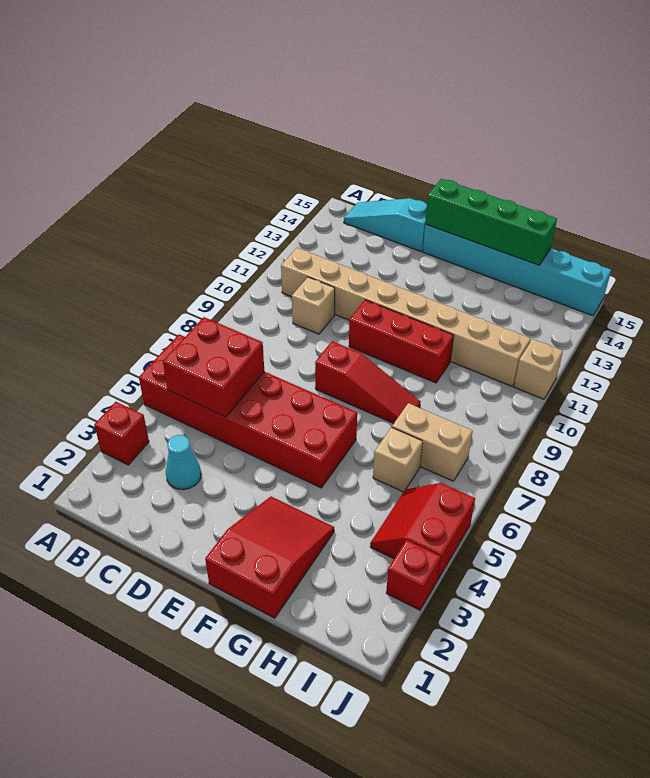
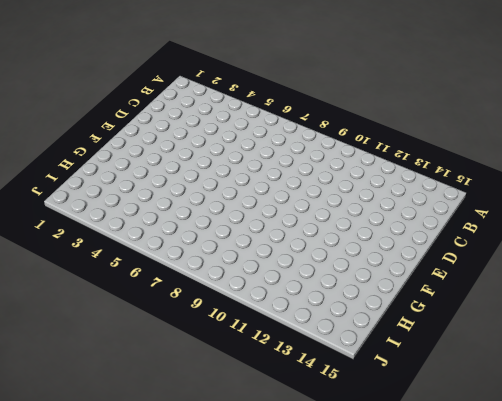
none -> red 1x1 brick [94,402,149,465]
none -> red 2x6 brick [139,334,357,488]
none -> tan 1x8 brick [281,248,531,386]

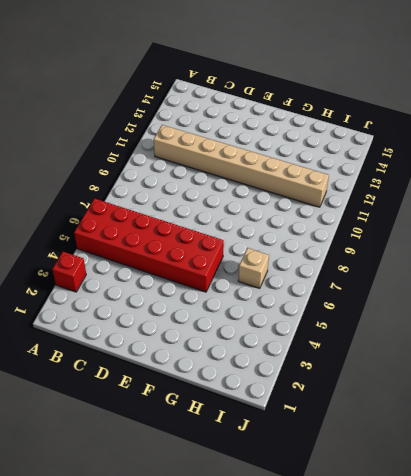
none -> cyan 1x3 slope [344,198,427,251]
none -> cyan 1x1 cone [166,435,201,490]
none -> tan 1x1 brick [292,277,335,334]

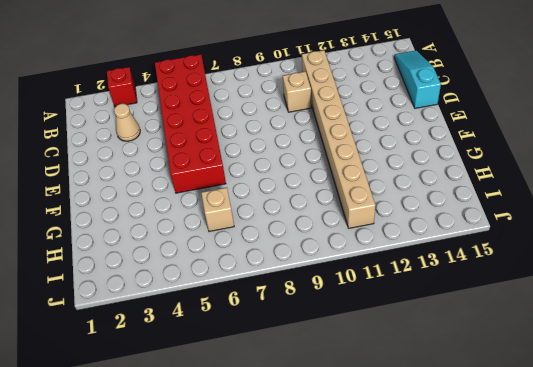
tan 1x1 cone [114,104,140,141] -> cyan 1x1 cone [166,435,201,490]
none -> red 1x3 slope [315,341,421,423]
none -> red 1x3 brick [349,300,454,383]
none -> cyan 1x6 brick [423,224,611,316]

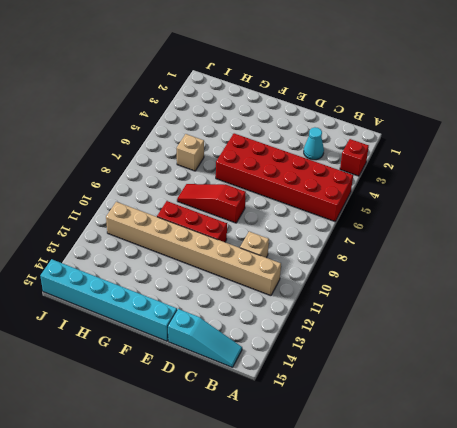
none -> red 2x3 slope [205,497,334,618]
none -> tan 1x2 brick [392,403,473,481]
none -> red 2x2 slope [370,483,475,580]

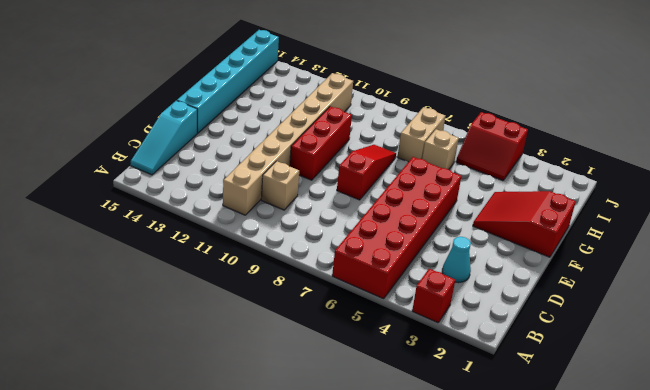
none -> red 1x1 brick [386,540,441,610]
none -> tan 1x1 brick [514,339,563,399]
none -> red 2x2 brick [163,317,264,417]

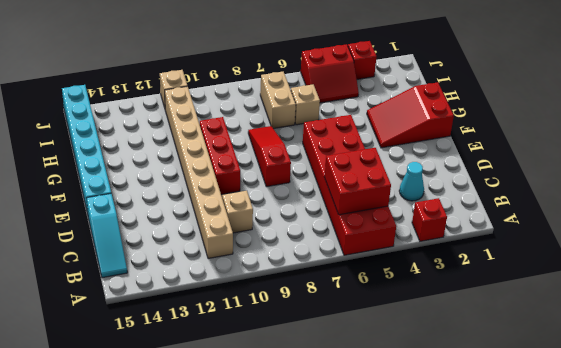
none -> green 1x4 brick [425,179,557,265]

